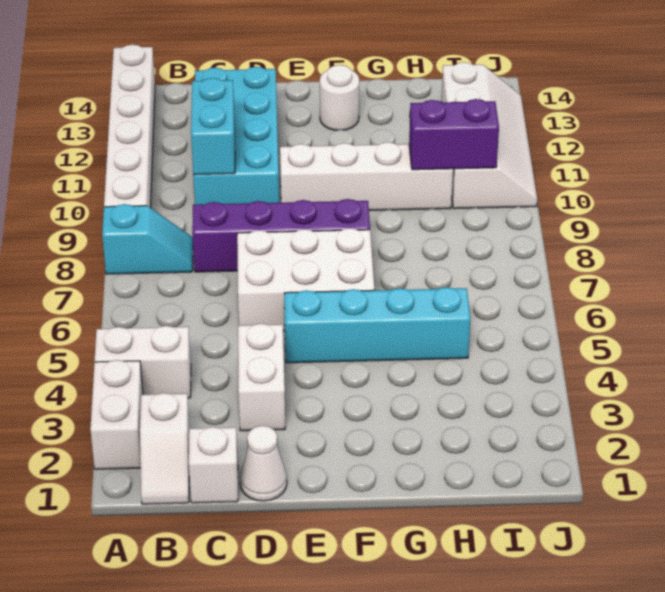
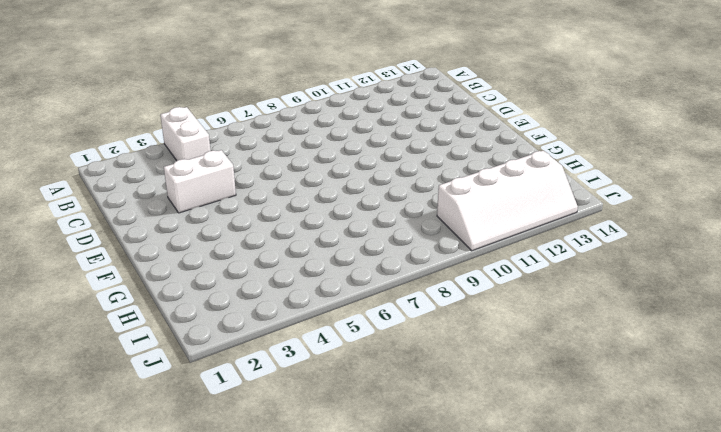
none -> white 1x2 brick [90,360,143,469]
none -> cyan 1x2 slope [102,204,193,274]
none -> white 1x6 brick [104,45,155,208]

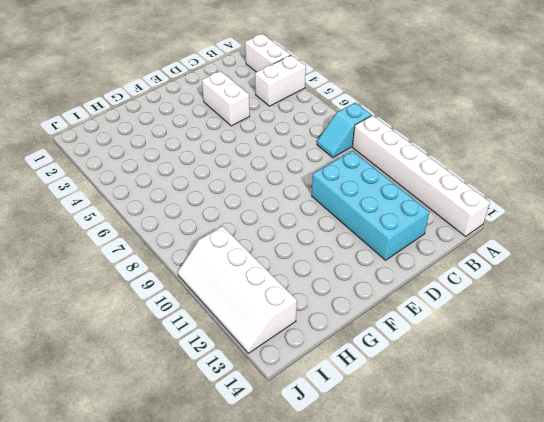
none -> white 1x2 slope [140,393,190,504]
none -> white 1x1 brick [189,427,238,503]
none -> purple 1x4 brick [192,199,370,272]

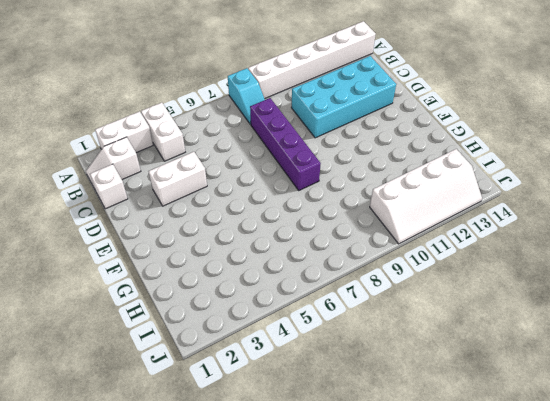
none -> white 1x1 cone [240,426,287,501]
none -> white 2x3 brick [237,228,374,331]
none -> cyan 1x4 brick [284,287,470,363]

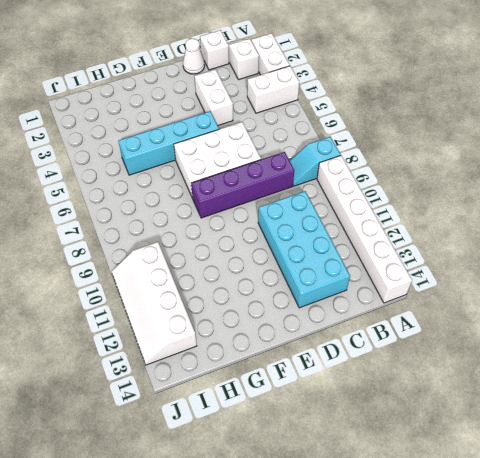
none -> white 1x4 brick [280,142,453,210]
none -> white 1x1 round brick [320,65,359,130]
none -> cyan 1x2 brick [191,78,235,175]

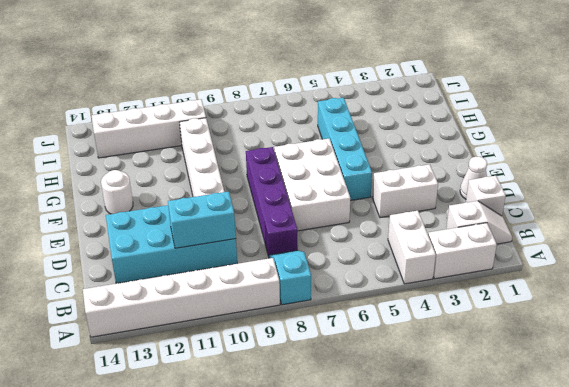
none -> purple 1x2 brick [409,99,499,170]

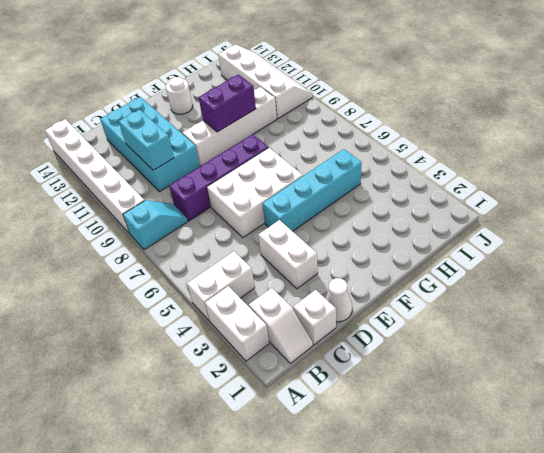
purple 1x2 brick [198,74,256,132] -> purple 1x2 brick moved to [409,99,499,170]

